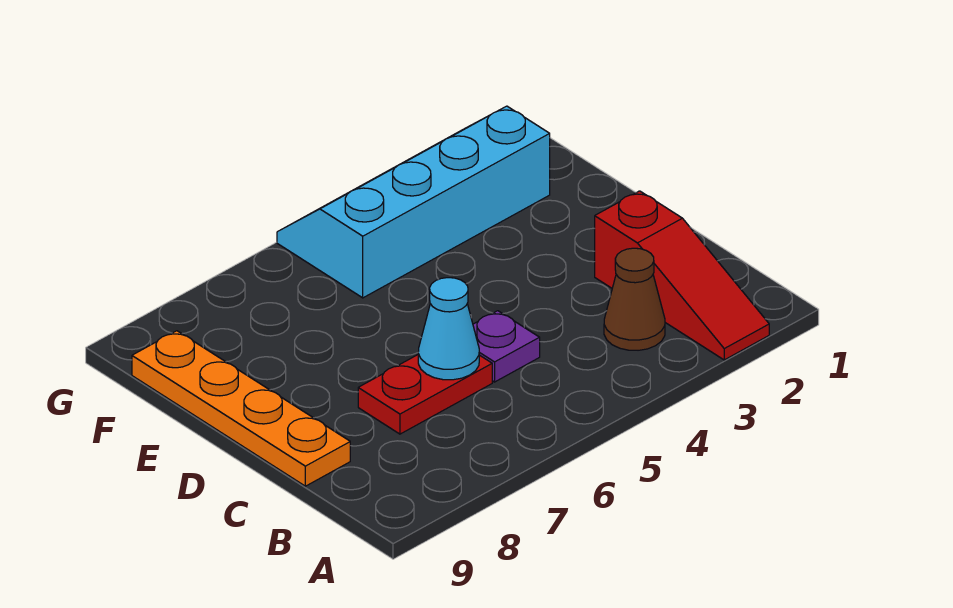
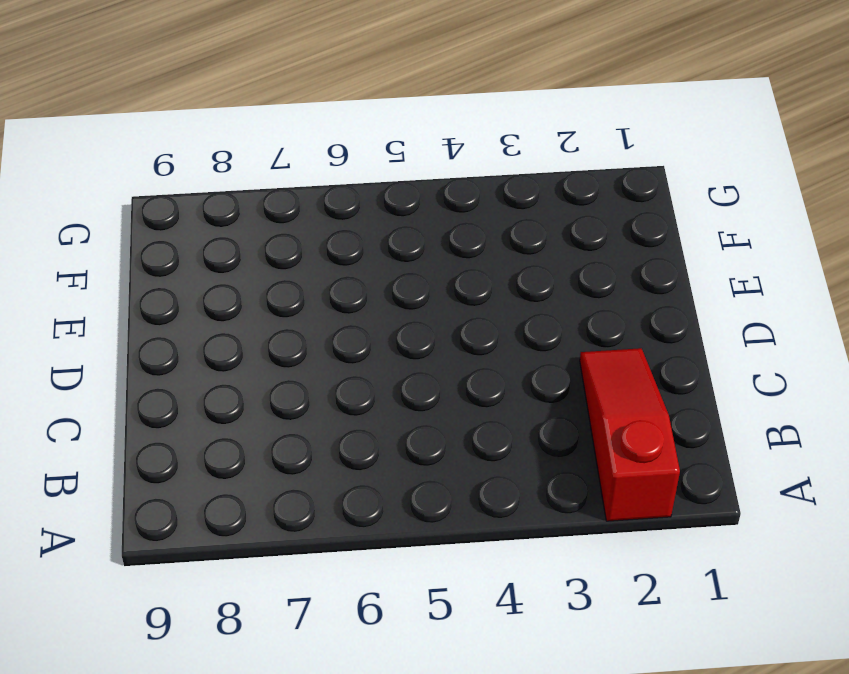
red 1x3 slope [580,348,680,521] -> red 1x3 slope turned to [595,191,769,360]
none -> brown 1x1 cone [604,248,665,350]
none -> purple 1x1 plate [473,311,540,382]

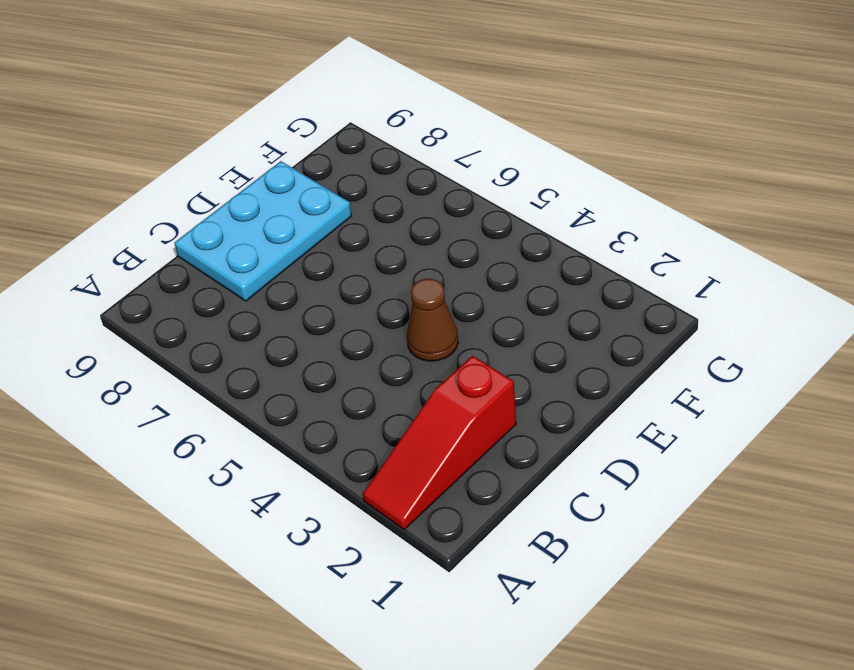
cyan 2x3 plate [174,161,352,301] -> orange 1x4 plate [132,331,350,486]
brown 1x1 cone [407,279,458,361] -> brown 1x1 cone moved to [604,248,665,350]
none -> purple 1x1 plate [473,311,540,382]
none -> red 1x2 plate [358,355,492,434]

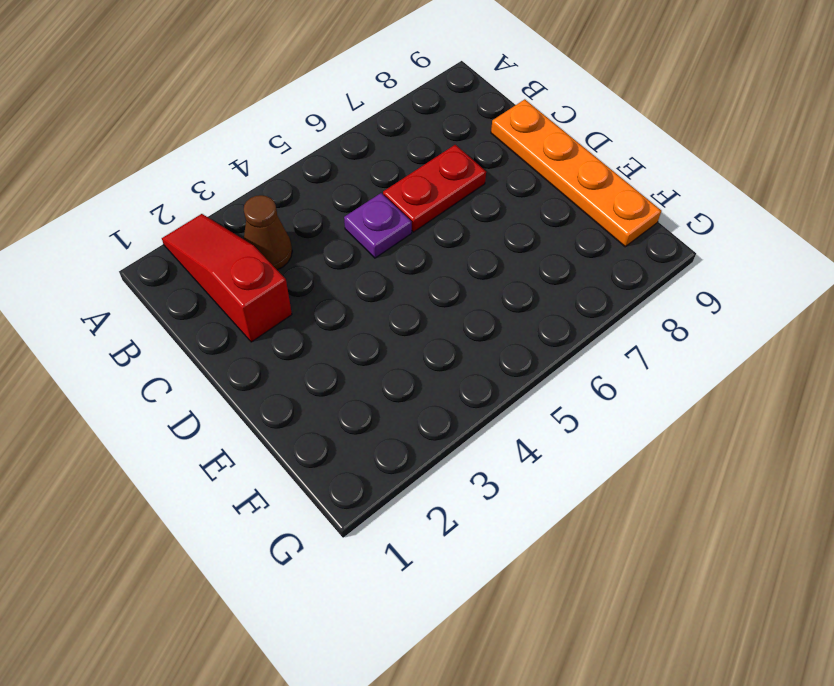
none -> cyan 2x4 slope [277,106,550,298]
none -> cyan 1x1 cone [418,278,479,380]

